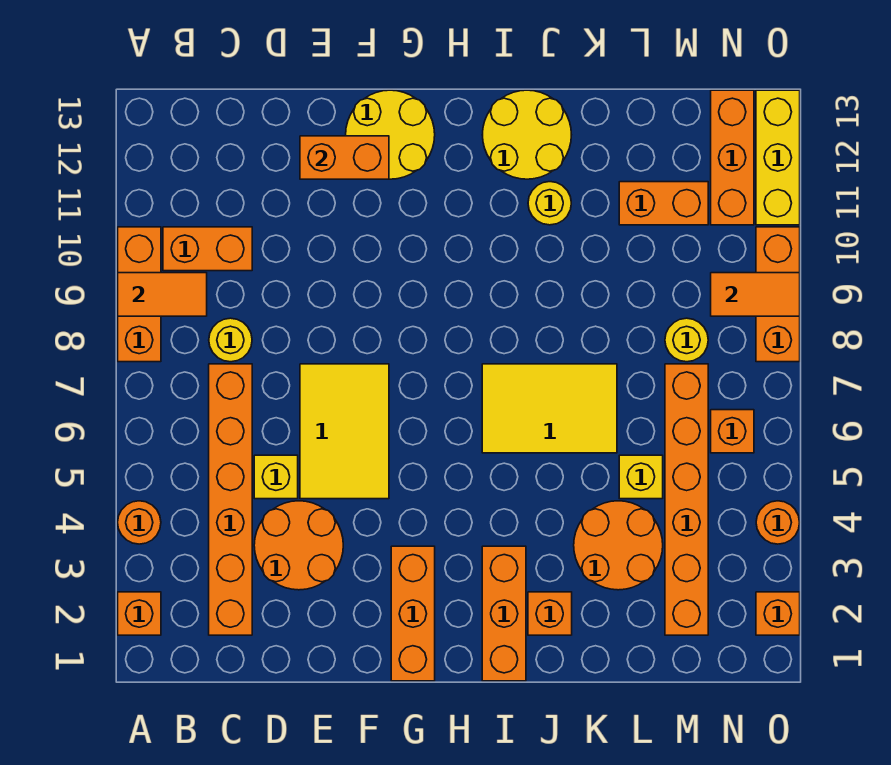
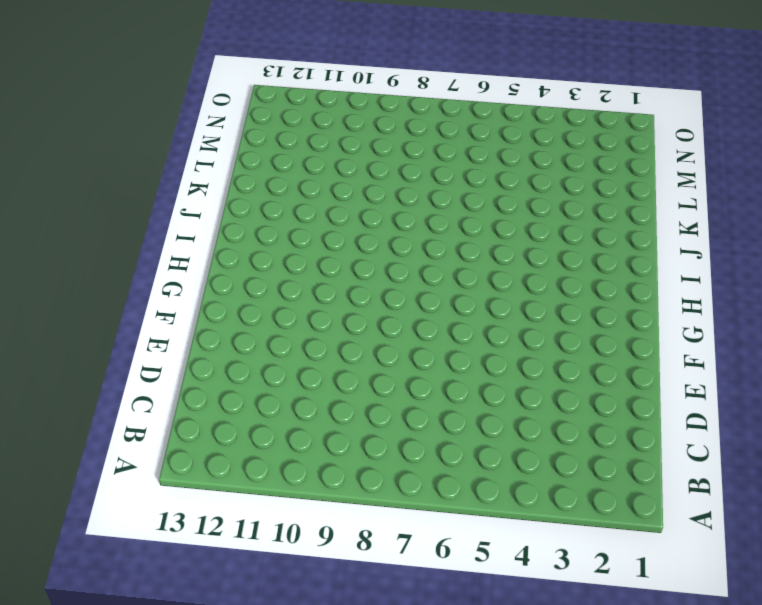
none -> orange 1x1 brick [118,592,161,635]
none -> orange 1x1 round brick [118,501,161,544]
none -> orange 1x3 brick [118,227,161,362]
none -> orange 1x2 brick [163,227,252,271]

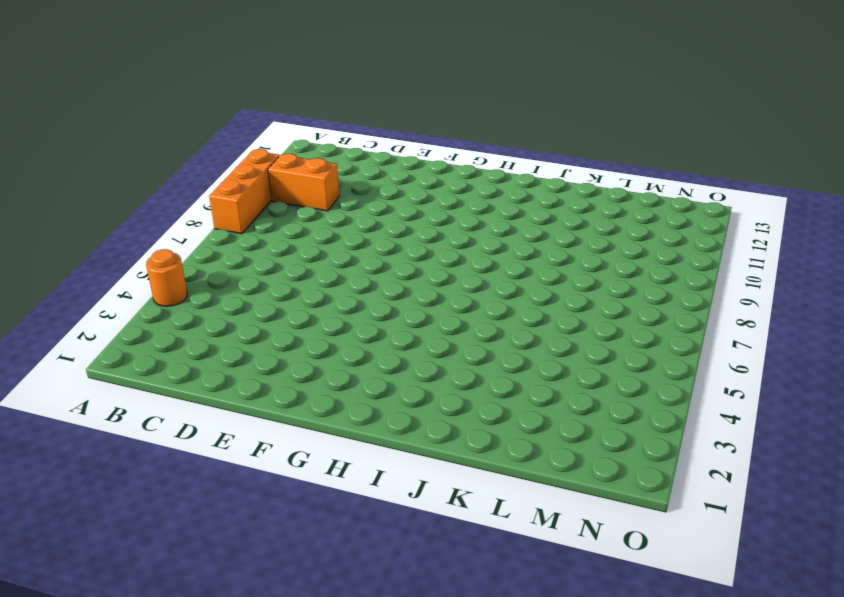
none -> orange 1x1 brick [118,592,161,635]
none -> orange 1x6 brick [209,364,252,635]
none -> yellow 1x1 round brick [209,318,252,362]
none -> orange 2x2 round brick [254,501,343,590]

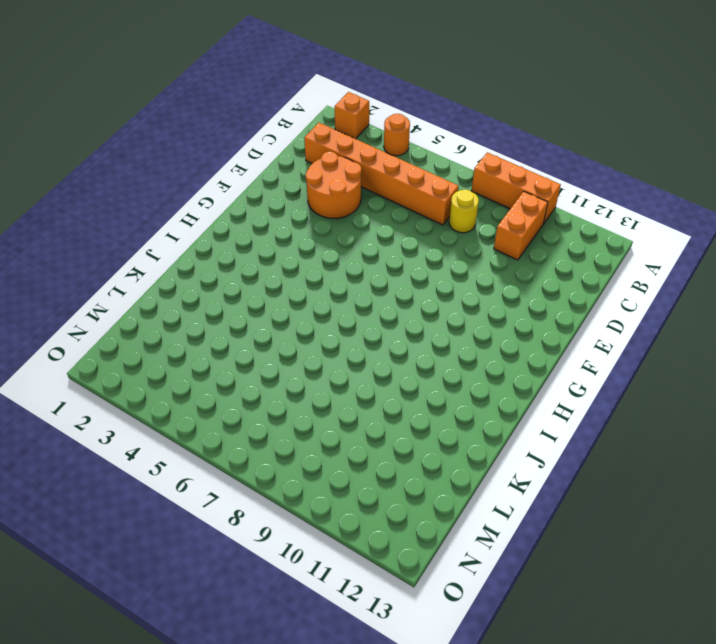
none -> yellow 1x1 brick [254,455,298,499]
none -> yellow 2x3 tile [300,364,389,499]
none -> yellow 2x2 round brick [346,90,435,179]
none -> orange 1x3 brick [391,546,435,681]

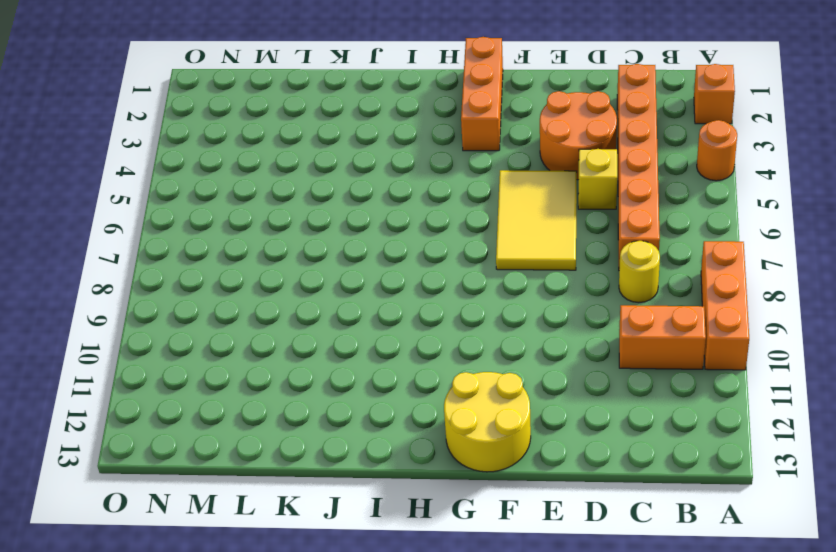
none -> orange 1x3 brick [482,546,526,681]
none -> yellow 2x3 tile [482,364,617,453]
none -> yellow 2x2 round brick [482,90,571,179]
none -> orange 1x1 brick [528,592,572,635]

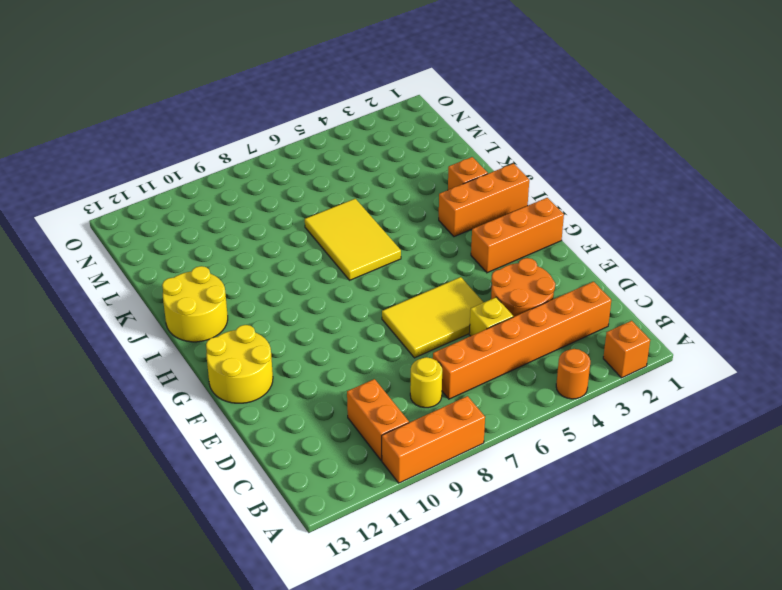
none -> yellow 1x1 round brick [528,182,571,225]
none -> orange 2x2 round brick [574,501,663,590]
none -> yellow 1x1 brick [619,455,663,499]
none -> orange 1x2 brick [619,182,708,225]

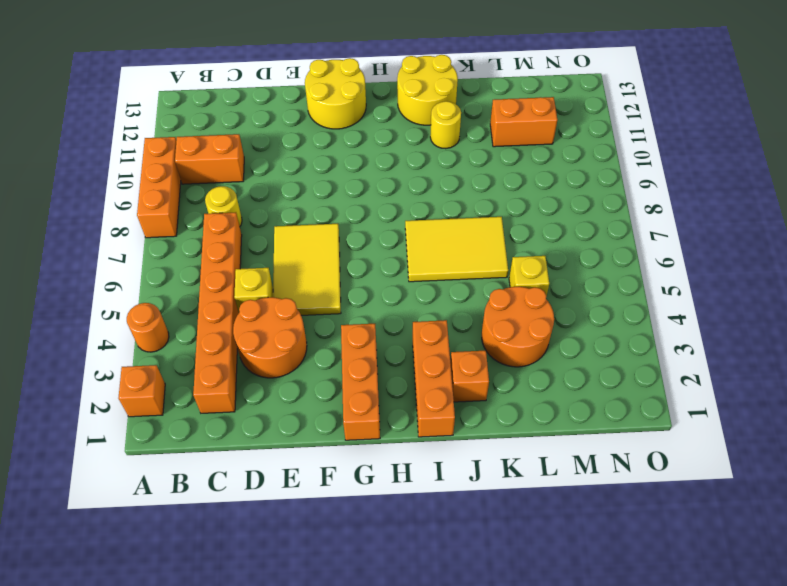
none -> orange 1x6 brick [665,364,708,635]
none -> yellow 1x1 round brick [665,318,708,362]
none -> orange 1x1 brick [711,410,754,453]
none -> orange 1x3 brick [711,90,754,225]

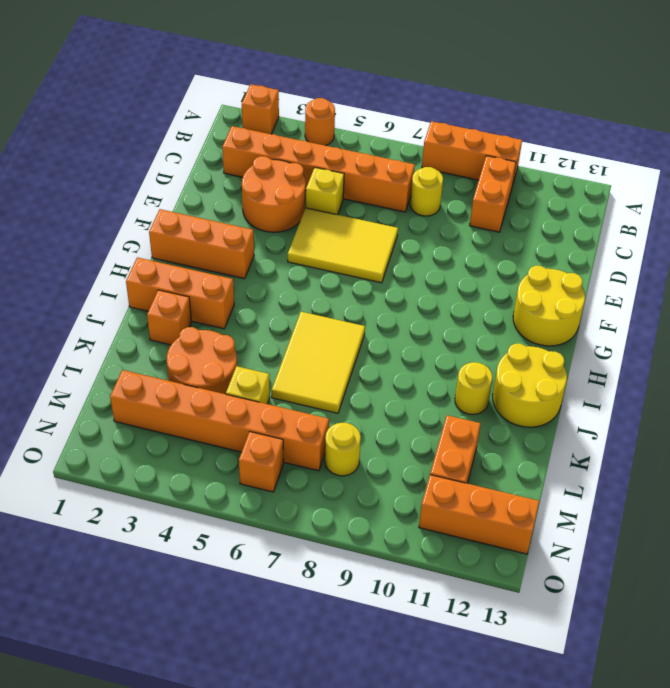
none -> orange 1x1 brick [756,592,800,635]
none -> orange 1x1 round brick [756,501,800,544]
none -> orange 1x3 brick [756,227,800,362]
none -> yellow 1x3 brick [756,90,800,225]

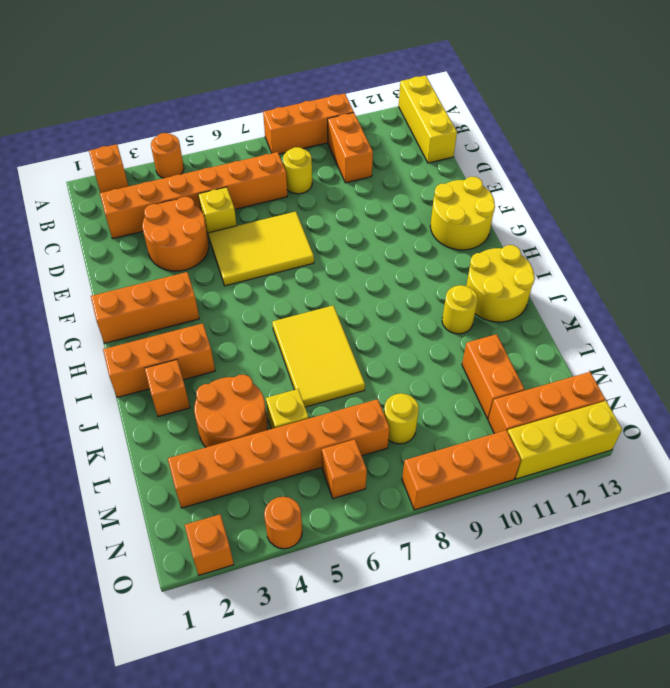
yellow 1x3 brick [399,75,457,163] -> none
none -> orange 1x2 tile [118,273,207,316]
none -> orange 1x2 brick [300,136,389,179]
none -> orange 1x2 tile [711,273,800,316]

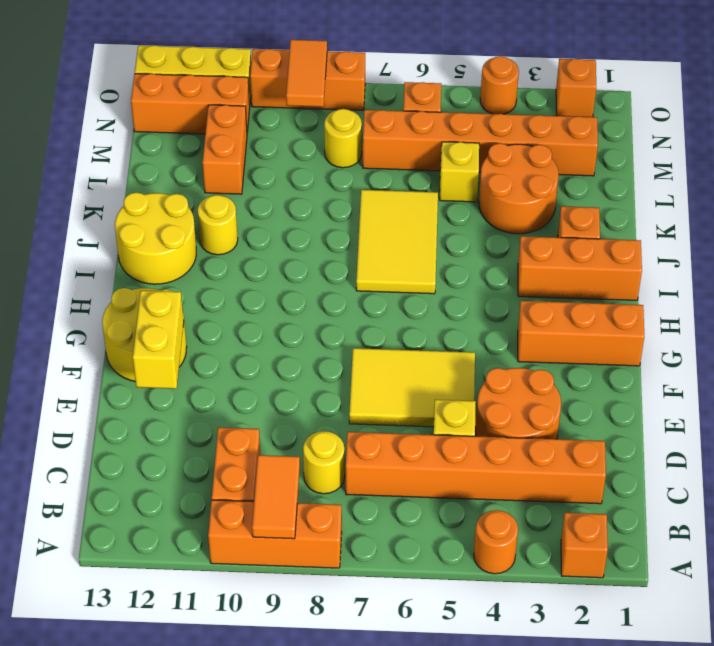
yellow 1x2 brick [133,291,184,389] -> orange 1x2 brick [300,136,389,179]

